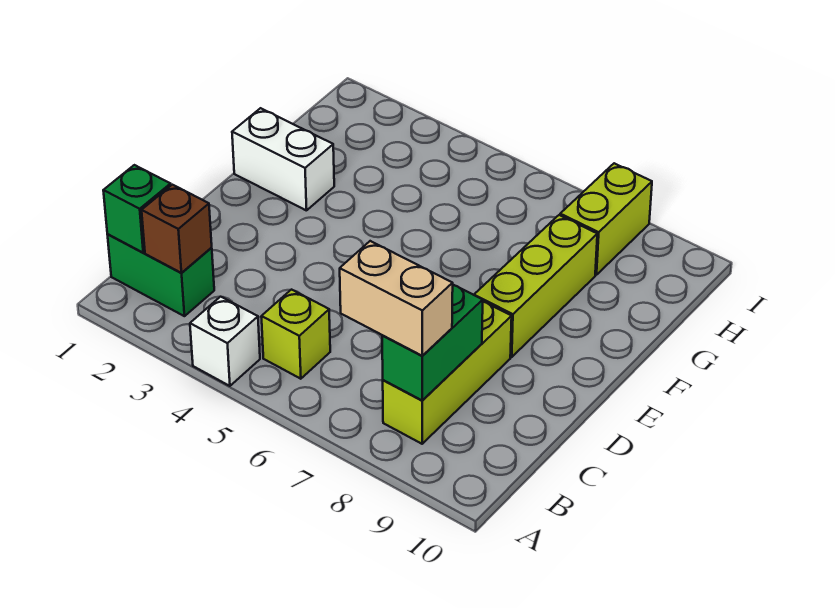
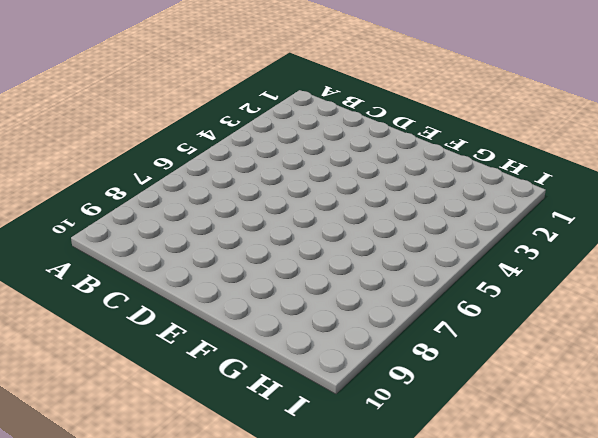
none -> white 1x1 brick [190,297,260,386]
none -> green 1x2 brick [108,234,214,316]

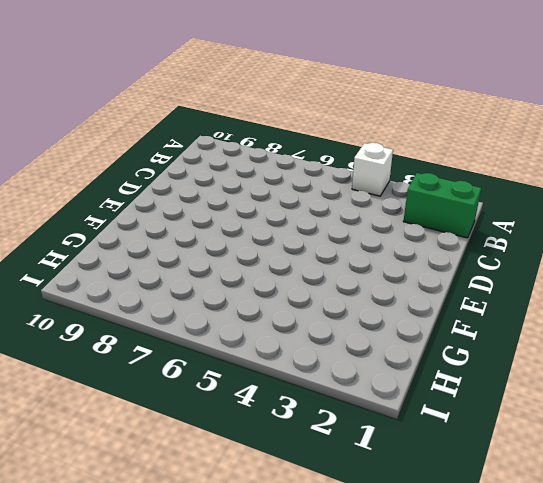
none -> lime 1x1 brick [261,290,330,379]
none -> lime 1x3 brick [383,302,512,444]

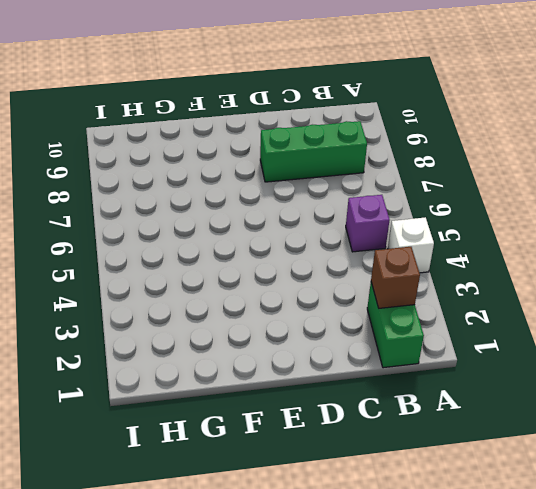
purple 1x1 brick [346,195,390,252] -> lime 1x1 brick [261,290,330,379]
green 1x3 brick [260,121,367,182] -> lime 1x3 brick [383,302,512,444]
none -> lime 1x3 brick [474,215,597,357]
none -> white 1x2 brick [232,108,334,211]

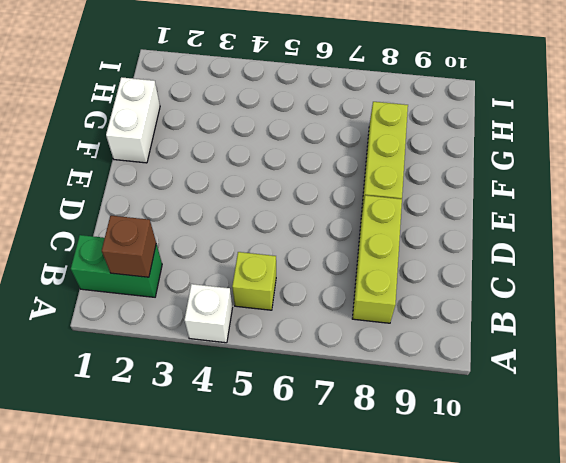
white 1x2 brick [106,77,160,163] -> white 1x2 brick turned to [232,108,334,211]
none -> lime 1x2 brick [560,163,652,275]
none -> green 1x1 brick [103,165,171,252]

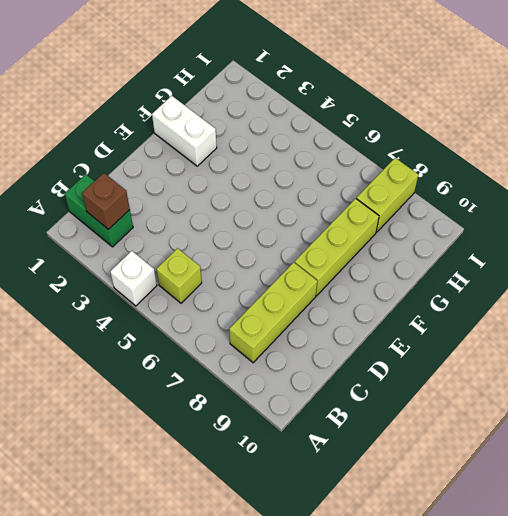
none -> green 1x1 brick [103,165,171,252]
none -> green 1x2 brick [382,285,483,400]

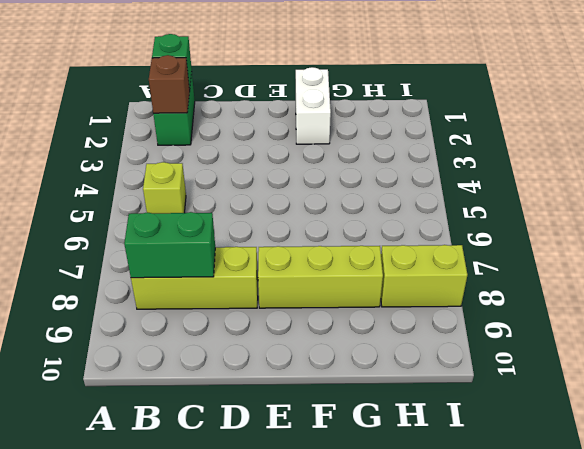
none -> white 1x1 brick [190,297,260,386]
none -> tan 1x2 brick [340,241,453,356]

